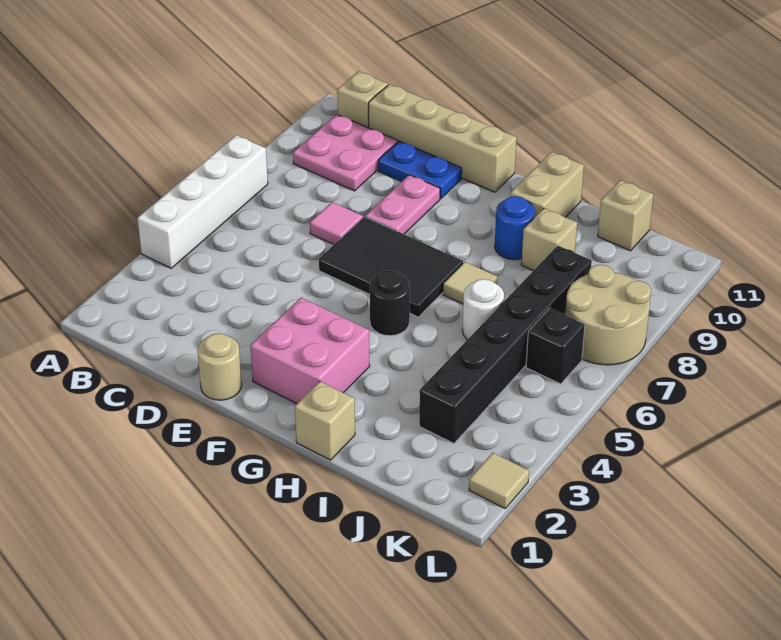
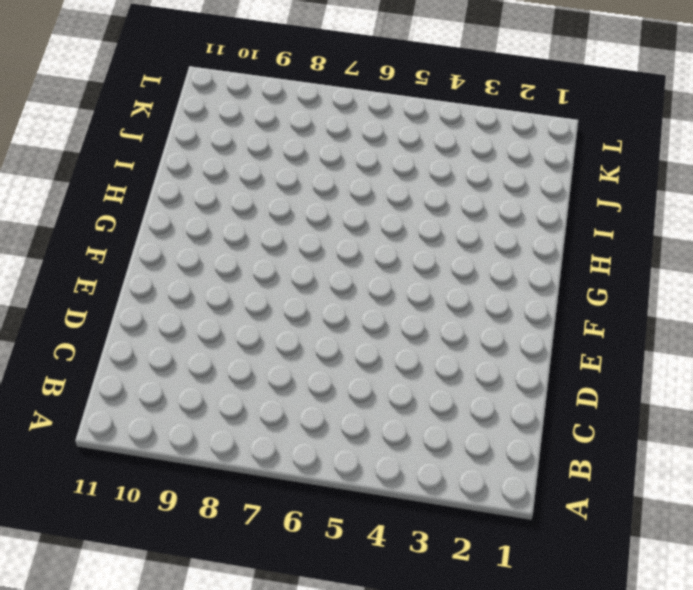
none -> white 1x4 brick [138,135,268,268]
none -> pink 2x2 plate [293,115,398,191]
none -> tan 1x1 brick [337,71,388,128]

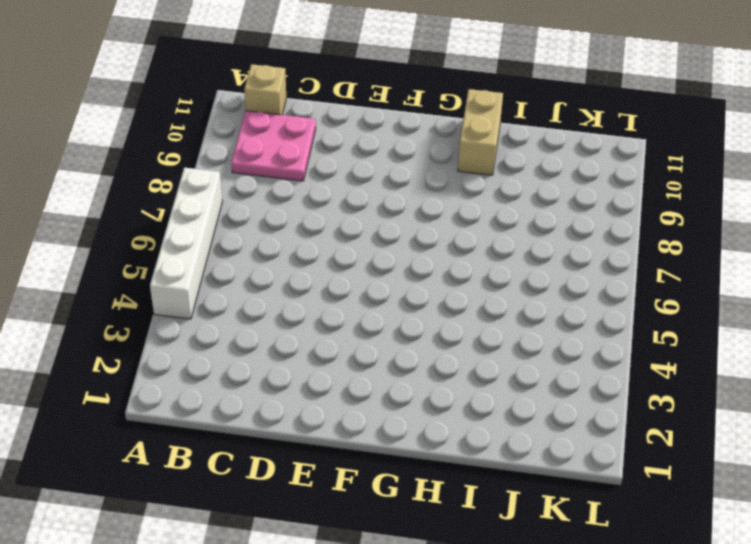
none -> tan 1x4 brick [369,84,517,192]
none -> pink 1x1 tile [310,202,363,245]
none -> blue 1x2 plate [378,141,462,199]

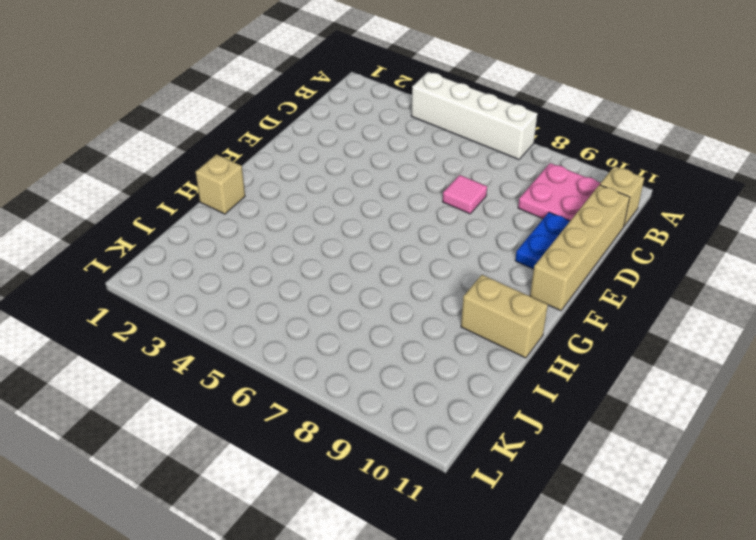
none -> tan 1x1 round brick [198,333,242,400]
none -> black 2x3 tile [319,217,463,317]
none -> pink 1x2 plate [366,175,440,234]

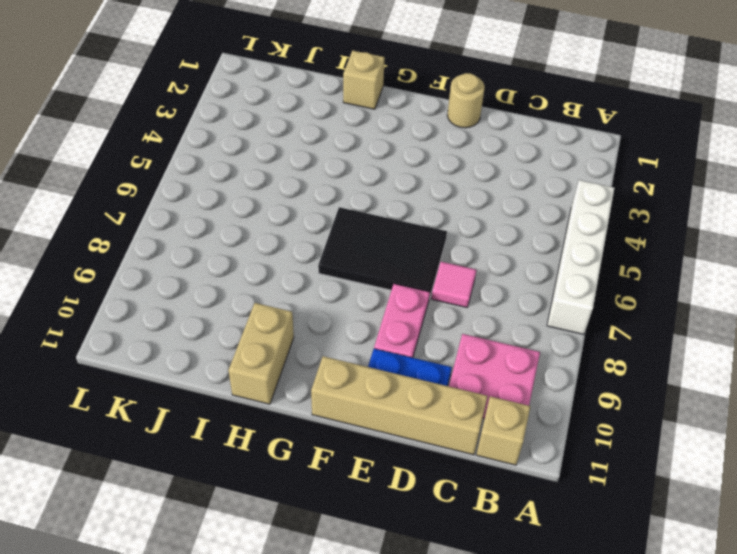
none -> pink 2x2 brick [251,298,370,404]
none -> black 1x1 round brick [370,270,410,336]
none -> tan 1x1 tile [443,262,498,304]

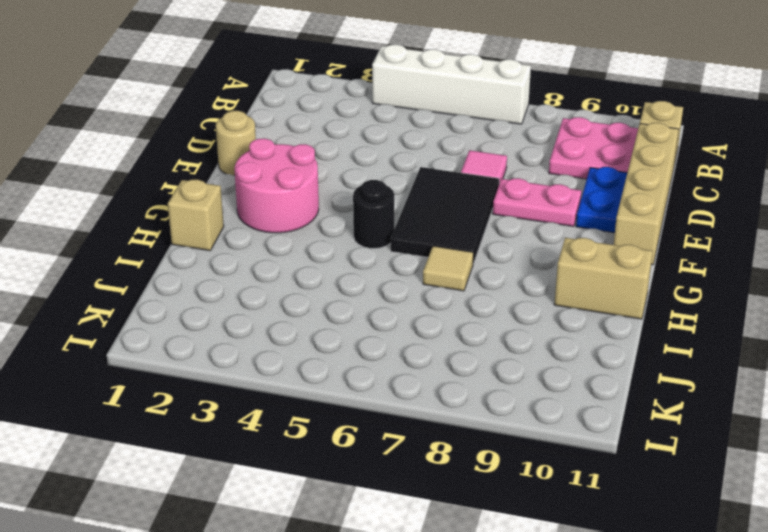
pink 2x2 round brick [234,139,319,233] -> pink 2x2 brick [251,298,370,404]
none -> blue 1x1 round brick [495,196,535,260]
none -> white 1x1 round brick [462,279,504,340]
none -> tan 1x1 brick [521,208,577,271]

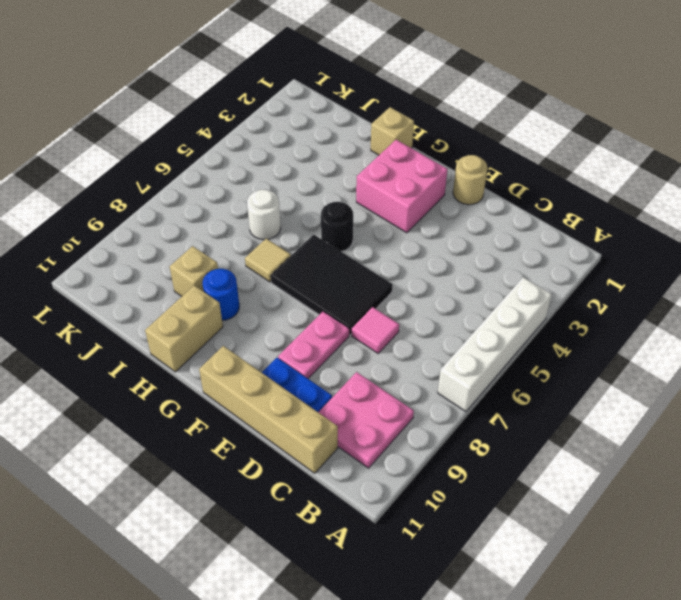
none -> tan 1x1 brick [337,71,388,128]
none -> black 1x6 brick [419,246,592,443]
none -> tan 1x1 brick [598,180,653,251]

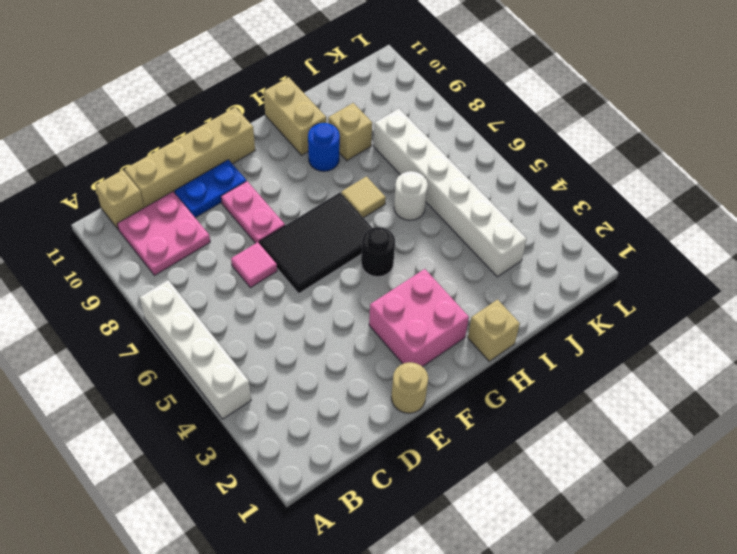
white 1x6 brick [373,108,527,277] -> black 1x6 brick [419,246,592,443]
none -> tan 1x1 brick [598,180,653,251]
none -> black 1x1 brick [526,308,585,384]
none -> tan 2x2 round brick [565,265,651,365]

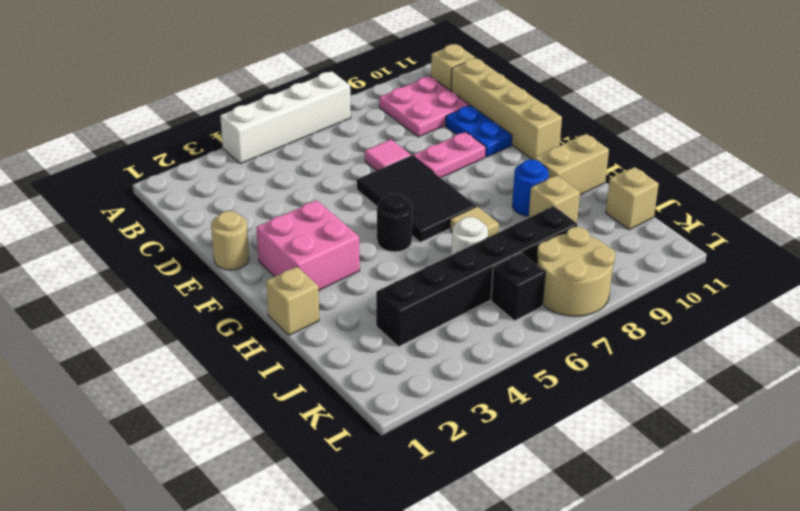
none -> tan 1x1 tile [469,453,529,508]

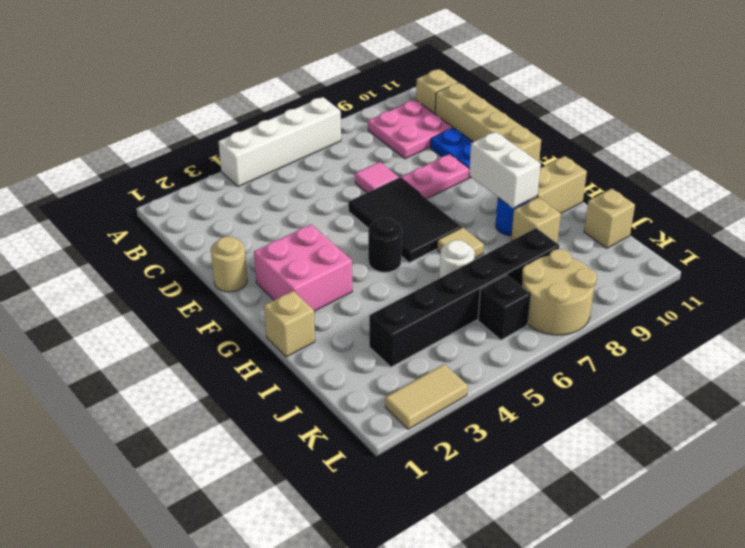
white 1x2 brick [469,132,541,208] -> none
tan 1x2 tile [385,364,468,429] -> tan 1x1 tile [469,453,529,508]

